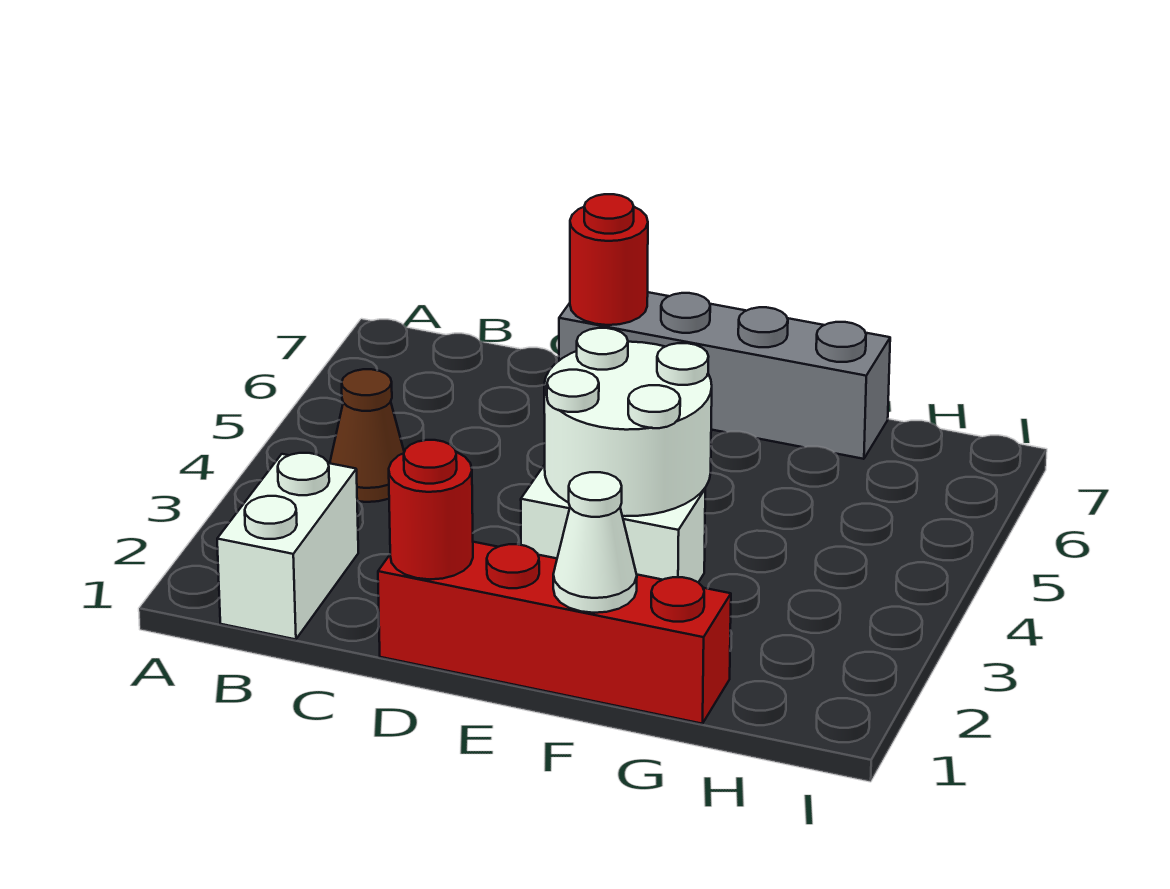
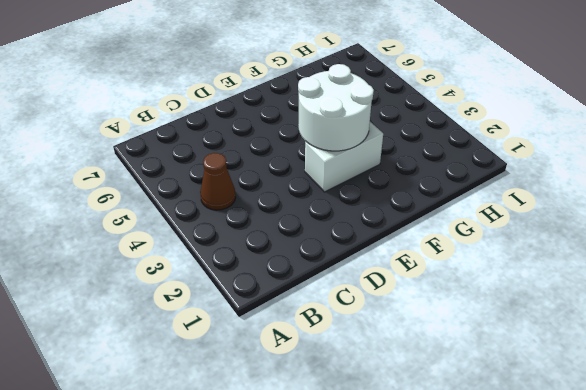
none -> white 1x2 brick [217,453,358,639]
none -> red 1x4 brick [378,542,731,724]

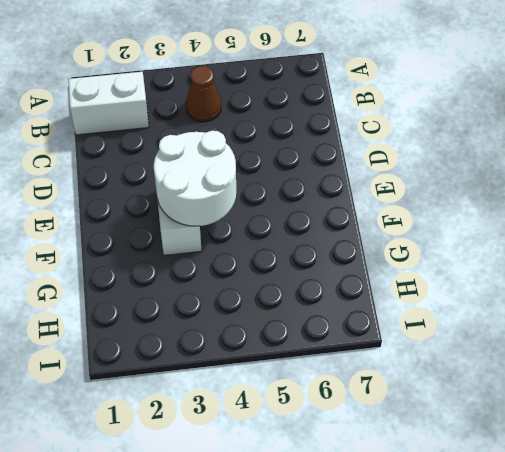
none -> red 1x4 brick [378,542,731,724]
none -> grey 1x4 brick [559,292,890,459]

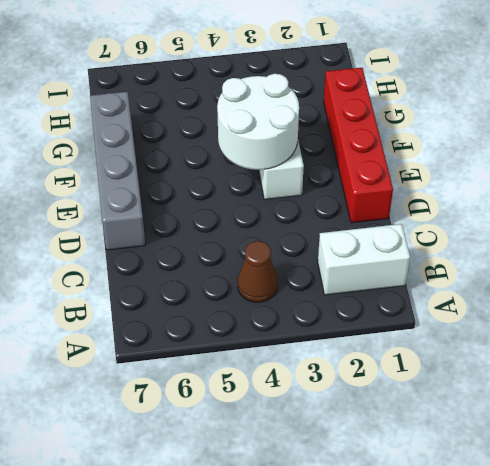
none -> red 1x1 round brick [389,440,473,579]
none -> red 1x1 round brick [570,194,648,325]

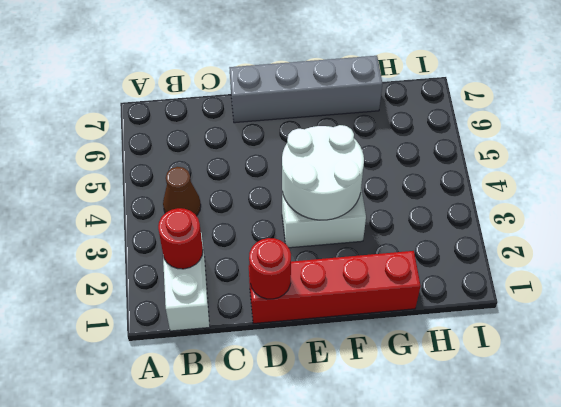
red 1x1 round brick [158,208,203,269] -> red 1x1 round brick moved to [570,194,648,325]
none -> white 1x1 cone [553,472,637,613]

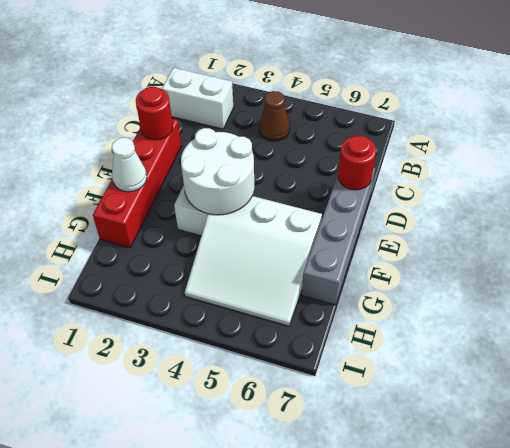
white 3x3 slope [185,196,322,326] -> none

